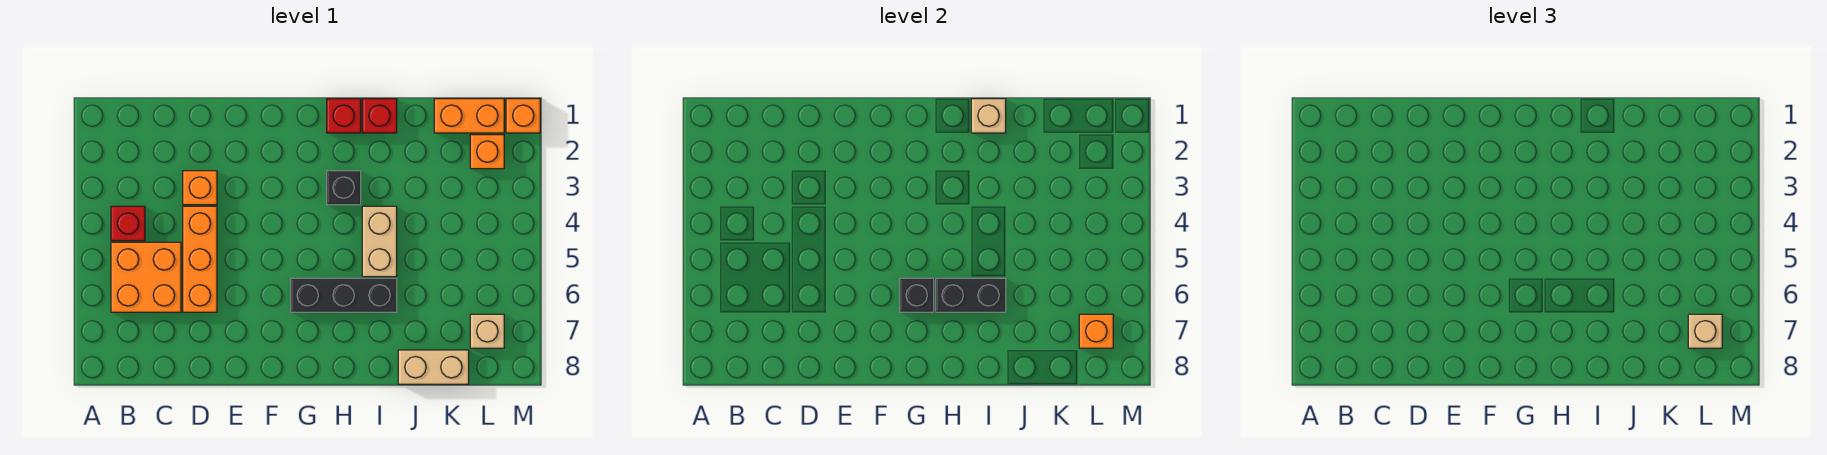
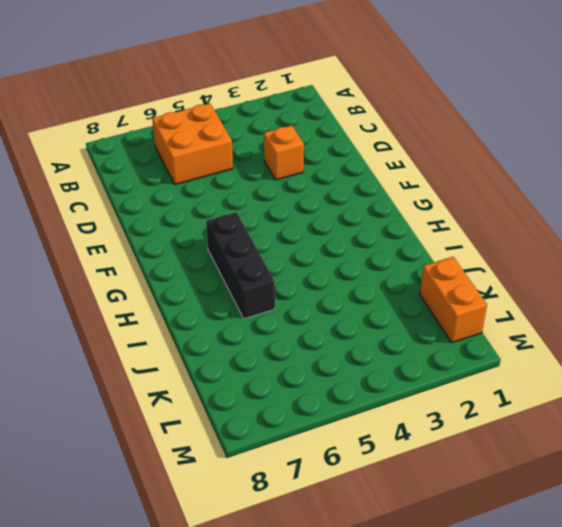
none -> red 1x1 brick [111,206,145,241]
none -> orange 1x3 brick [183,206,217,312]
none -> red 1x1 brick [327,99,361,133]

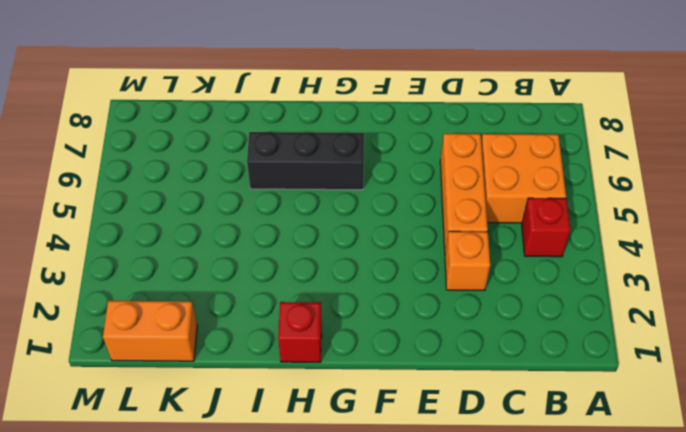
none -> black 1x1 brick [327,171,361,205]
none -> red 1x1 brick [362,99,397,133]
none -> tan 1x2 brick [362,206,397,277]

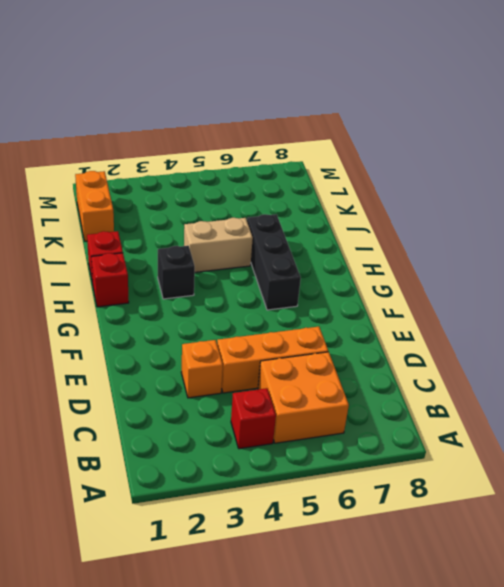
none -> tan 1x2 brick [398,350,469,384]
none -> orange 1x1 brick [470,135,504,169]
none -> tan 1x1 brick [470,314,504,348]

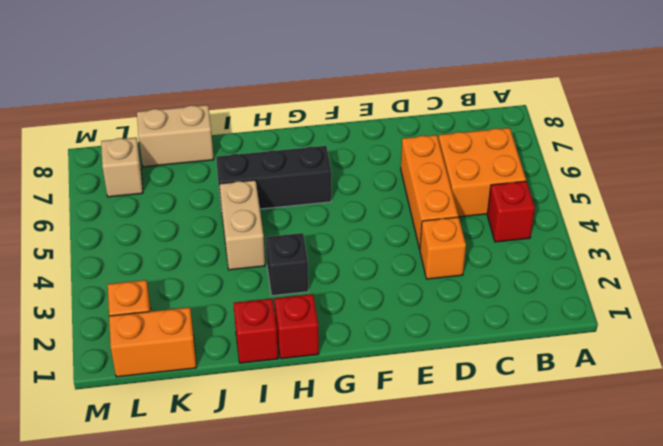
none -> orange 1x1 brick [506,99,540,133]
none -> black 1x1 brick [900,278,934,312]
none -> black 1x2 brick [936,278,1006,312]

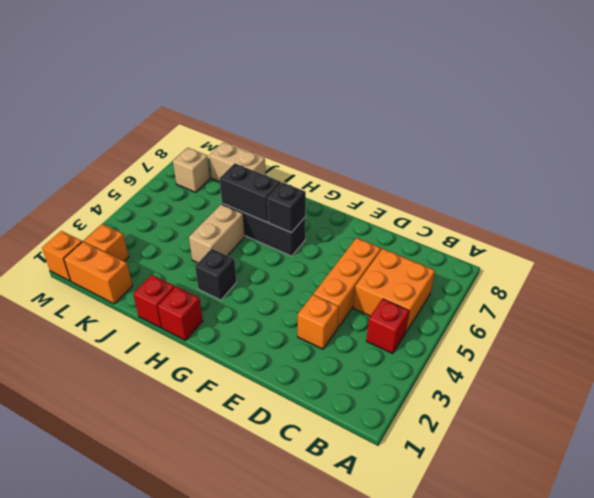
none -> tan 1x1 brick [971,99,1006,133]
none -> orange 1x1 brick [1079,314,1113,348]
none -> tan 1x1 brick [1688,314,1722,348]

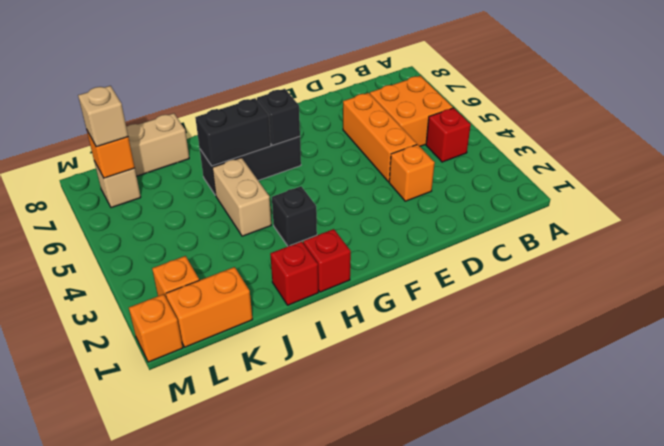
none -> tan 1x1 brick [971,99,1006,133]

